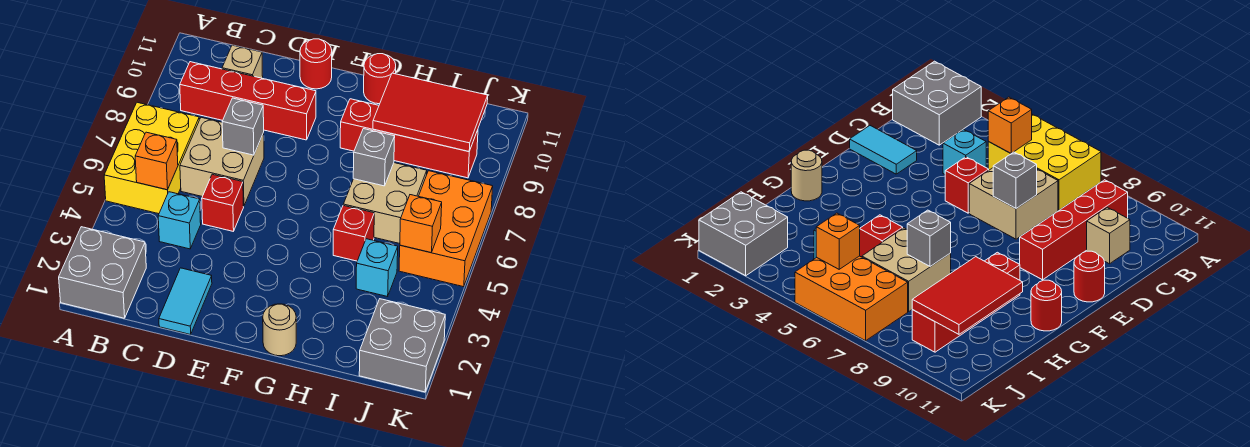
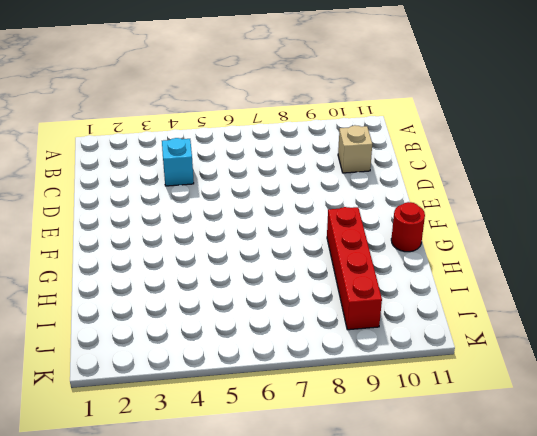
none -> grey 2x2 brick [59,227,146,318]
none -> yellow 2x3 brick [104,102,199,214]
none -> red 1x4 brick [180,62,316,140]

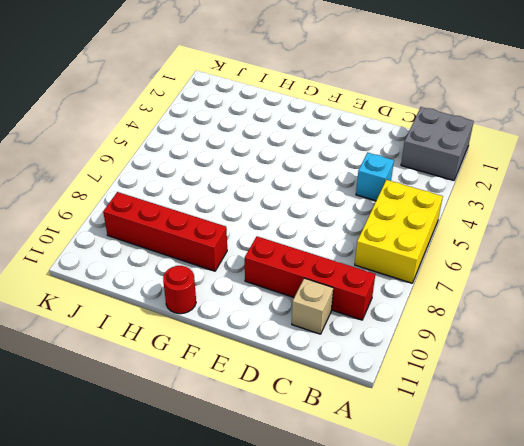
none -> tan 2x2 brick [180,117,264,206]
none -> cyan 1x2 tile [159,268,212,335]
none -> red 1x1 brick [202,174,244,231]

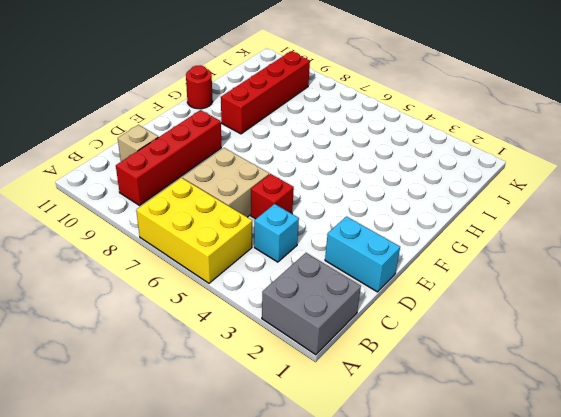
cyan 1x2 brick [325,217,400,292] -> cyan 1x2 tile [159,268,212,335]
none -> red 1x1 round brick [300,39,332,89]
none -> tan 1x1 round brick [263,304,296,356]
none -> red 1x1 brick [333,205,374,261]

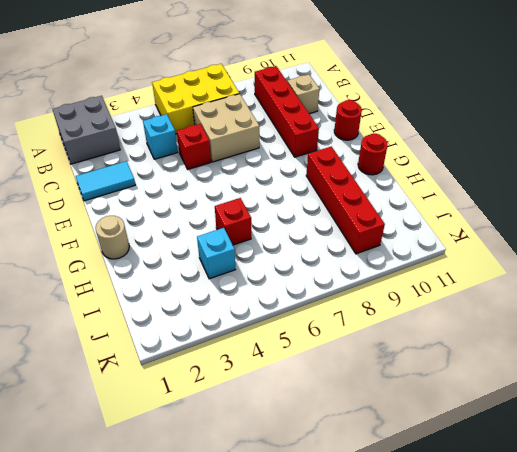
none -> tan 2x2 brick [343,163,427,244]
none -> grey 2x2 brick [359,299,445,392]
none -> orange 2x3 brick [399,171,493,287]

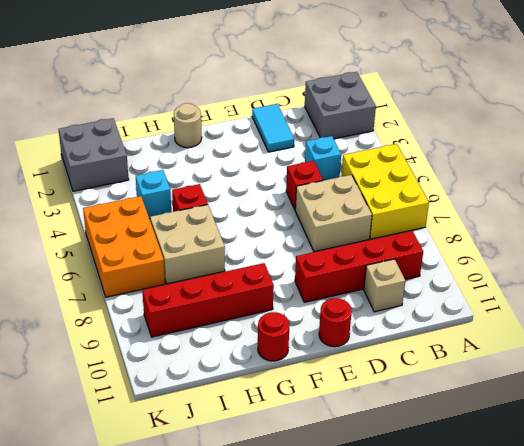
none -> orange 1x1 brick [135,132,178,190]
none -> grey 1x1 brick [222,98,264,155]
none -> grey 1x1 brick [353,129,395,186]

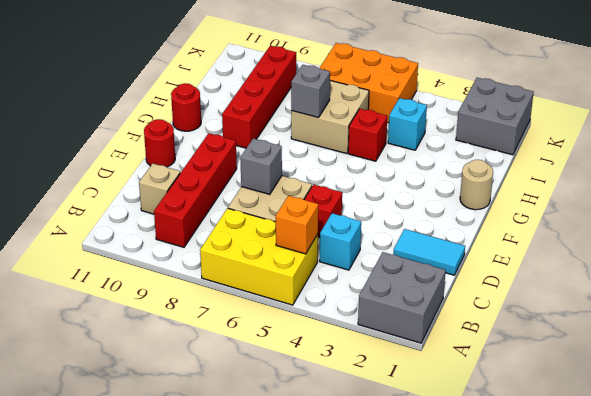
none -> red 2x3 tile [373,73,488,152]
none -> orange 1x1 brick [400,195,442,253]

